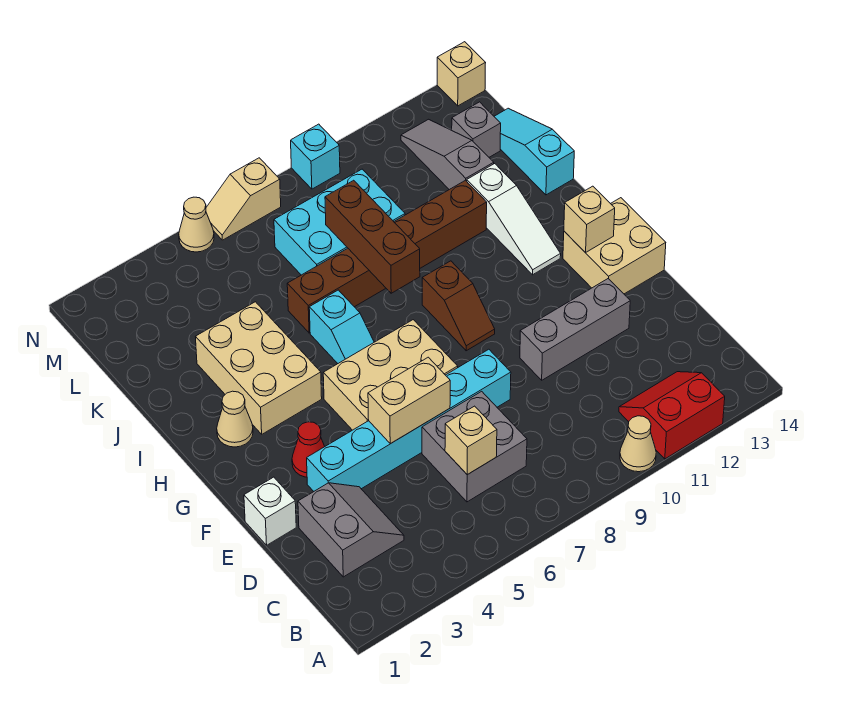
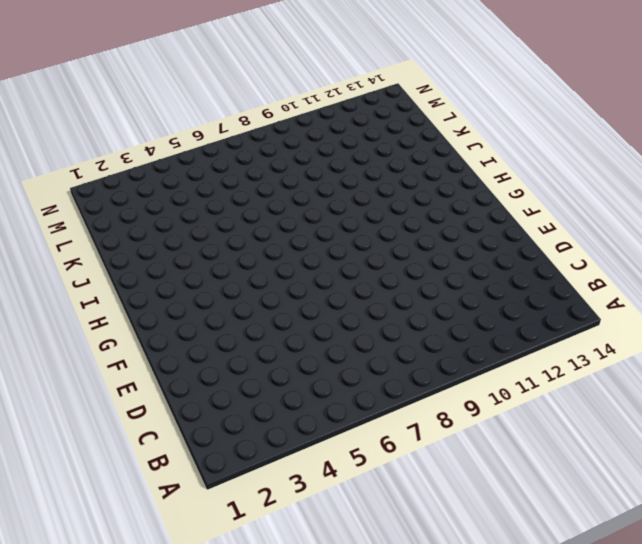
none -> tan 1x1 cone [620,416,656,472]
none -> red 2x2 slope [619,372,725,459]
none -> grey 2x2 slope [298,483,404,577]

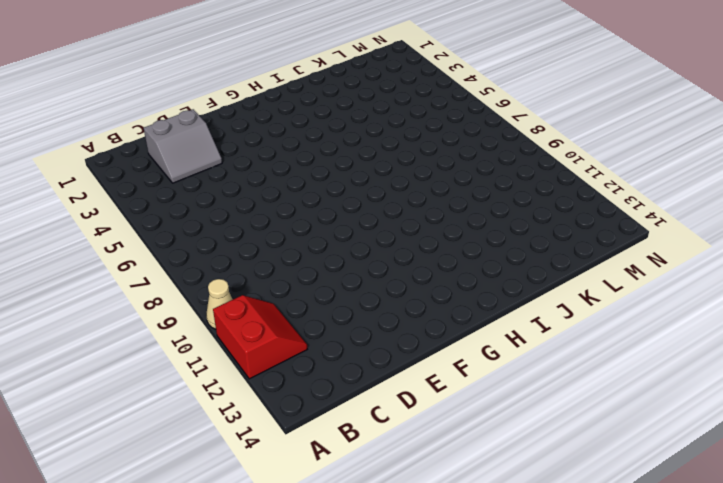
none -> grey 2x2 brick [422,391,527,502]
none -> white 1x1 brick [244,477,296,545]
none -> cyan 1x6 brick [307,349,511,491]

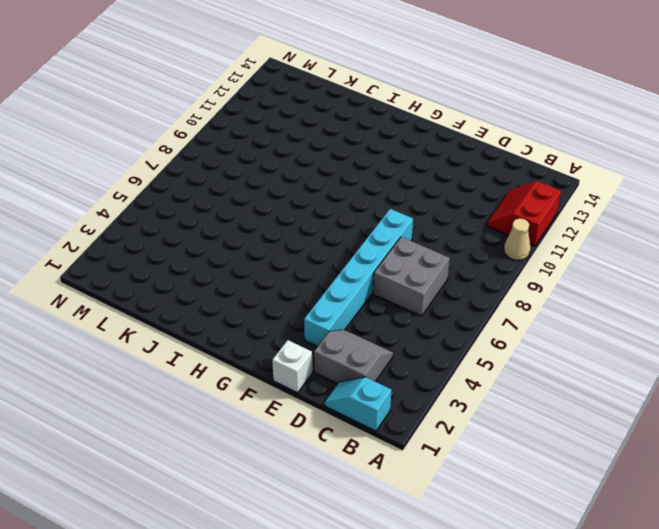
cyan 1x2 slope [325,377,391,431] -> cyan 1x2 slope turned to [309,290,374,364]
none -> grey 1x3 brick [520,279,630,380]
none -> red 1x1 cone [292,422,325,477]
none -> tan 2x3 brick [323,320,458,430]

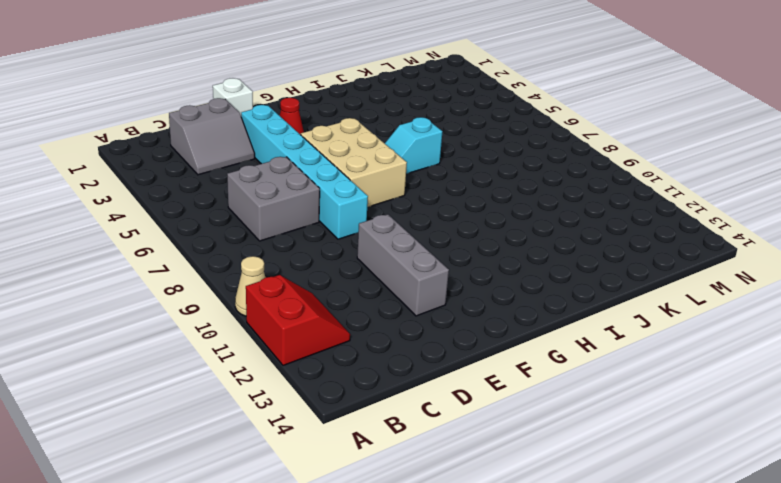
none -> tan 2x2 brick [563,198,666,294]
none -> brown 1x2 slope [422,261,495,351]
none -> tan 1x1 cone [217,391,253,447]

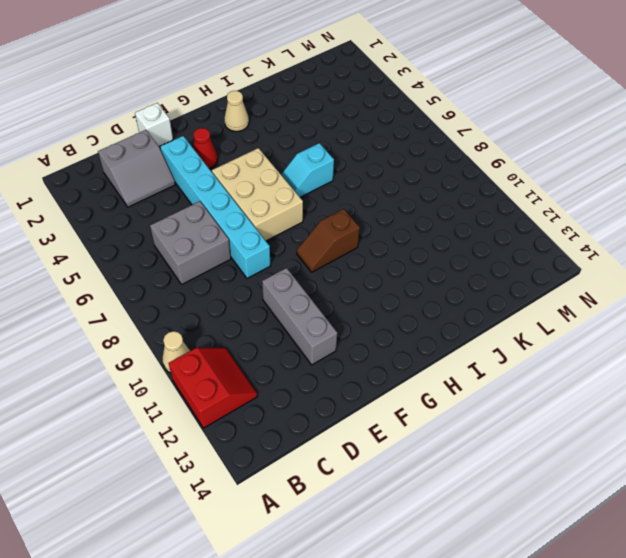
none -> tan 2x2 brick [563,198,666,294]
none -> tan 2x3 brick [196,302,322,434]
none -> white 1x3 slope [467,164,561,275]

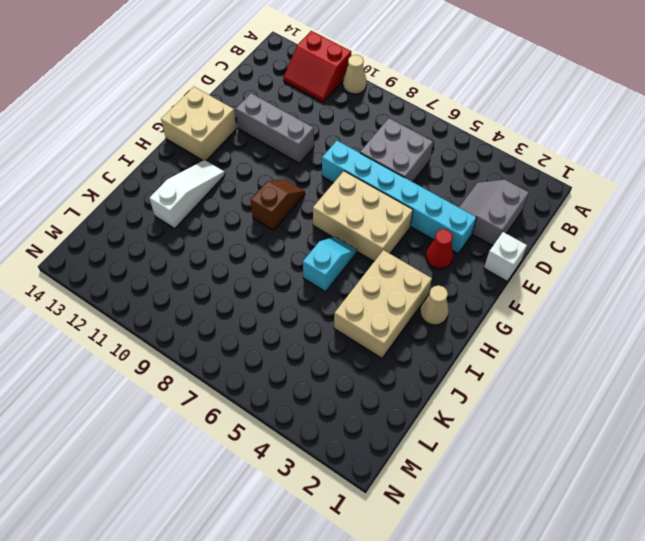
none -> brown 1x6 brick [287,180,487,333]
none -> cyan 1x3 slope [494,108,574,195]
none -> cyan 2x3 brick [274,169,405,275]

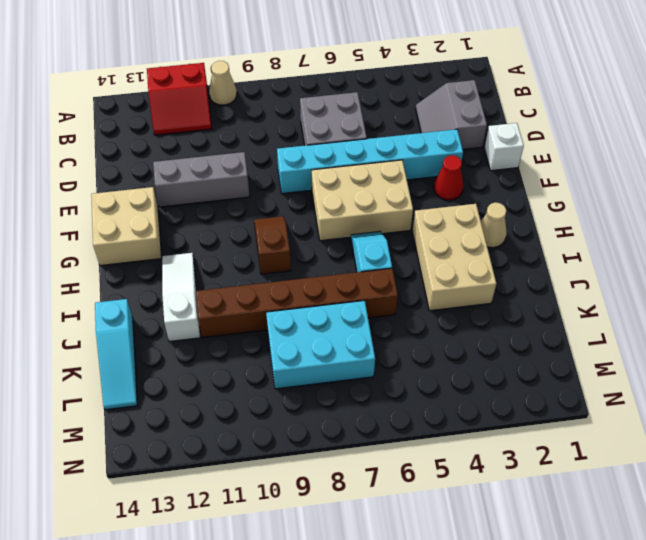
none -> grey 1x3 slope [401,119,494,190]
none -> grey 1x1 brick [452,102,501,157]
none -> tan 1x1 cone [179,197,214,252]

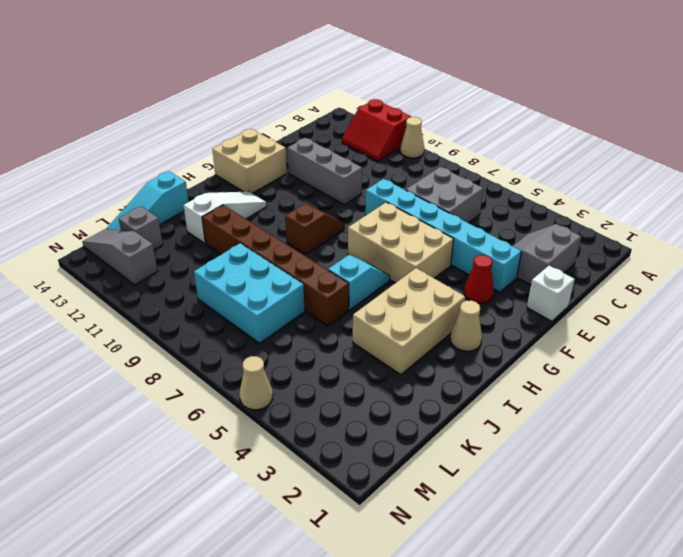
grey 1x3 slope [82,229,158,285] -> grey 1x3 slope turned to [401,119,494,190]
none -> tan 1x2 slope [206,158,281,240]
none -> cyan 1x1 brick [291,124,340,189]
none -> tan 1x1 brick [437,42,485,106]

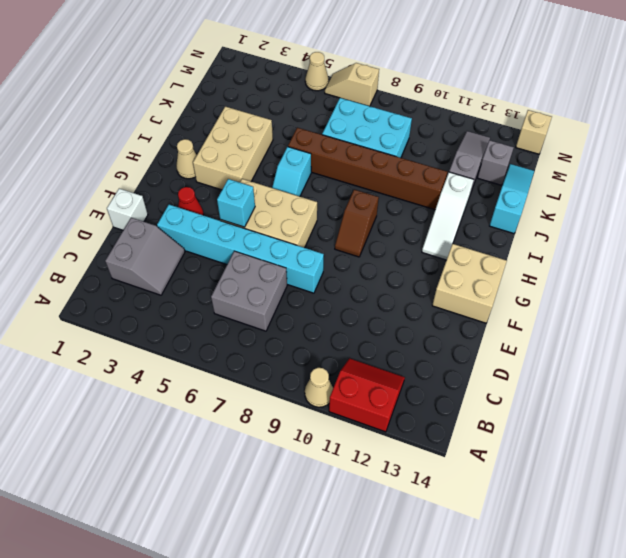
cyan 1x1 brick [217,179,255,227] -> cyan 1x1 brick moved to [291,124,340,189]
none -> grey 1x3 brick [520,279,630,380]
none -> tan 1x1 brick [445,406,497,475]
none -> tan 1x2 brick [368,357,450,444]

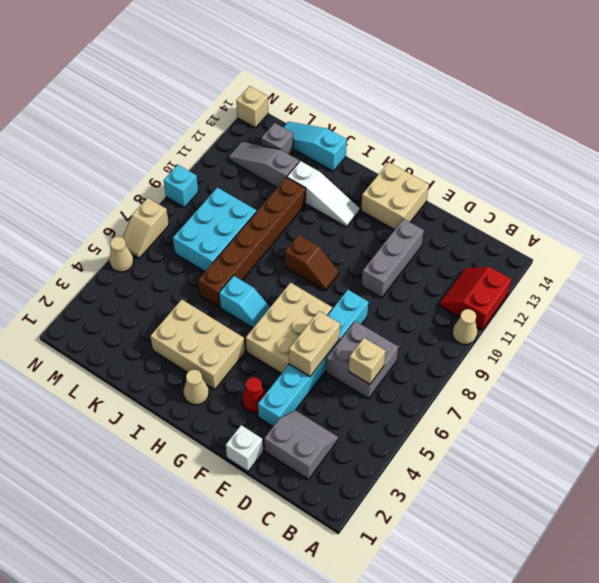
none -> tan 1x1 brick [564,186,615,253]
none -> brown 1x3 brick [325,180,420,293]

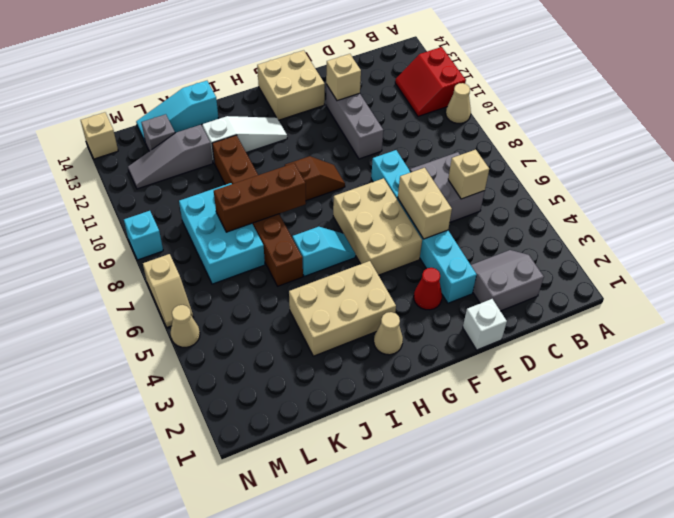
tan 1x1 brick [326,54,361,101] -> tan 1x1 brick moved to [564,186,615,253]

